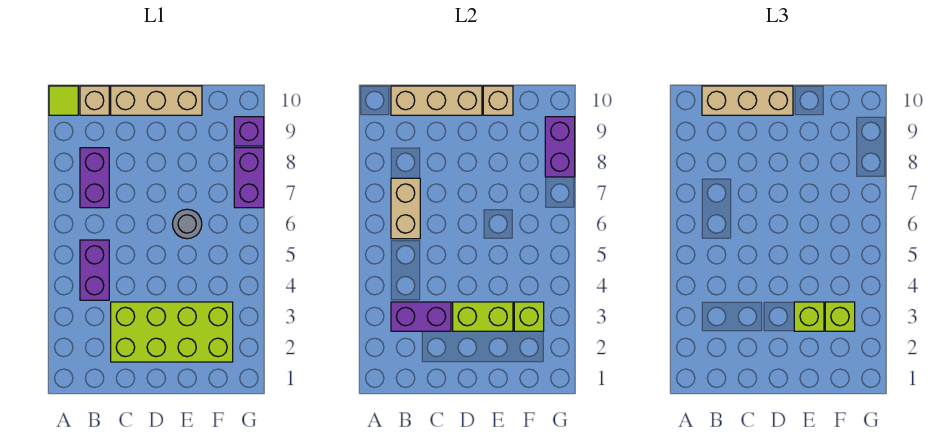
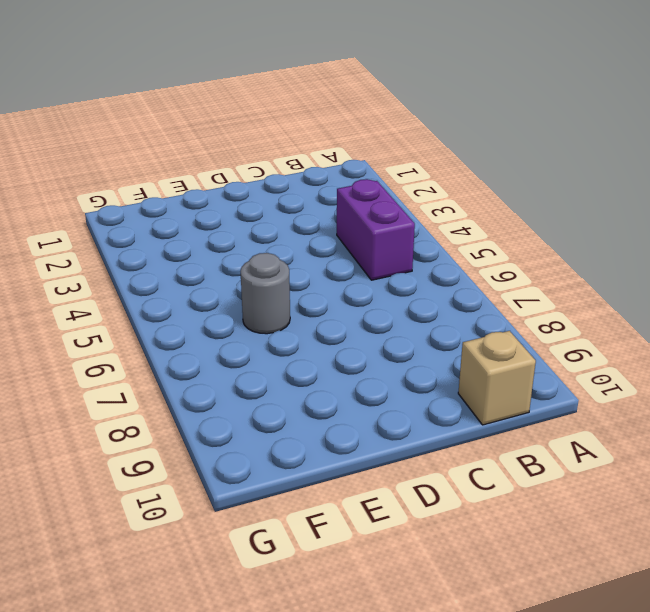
none -> lime 1x1 tile [49,86,78,115]
none -> purple 1x2 brick [80,148,109,208]
none -> lime 2x4 brick [111,302,233,362]

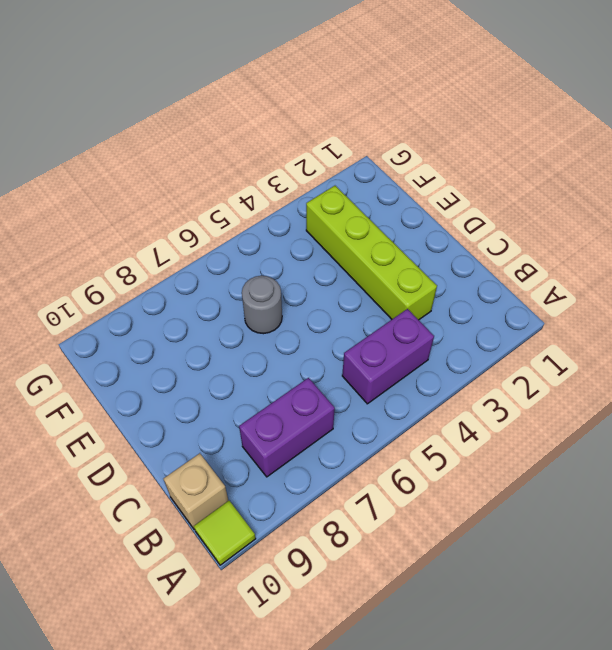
lime 1x4 brick [306,186,437,320] -> lime 2x4 brick [111,302,233,362]
none -> tan 1x3 brick [111,86,202,115]
none -> purple 1x2 brick [234,148,264,208]
none -> purple 1x1 brick [234,117,264,146]

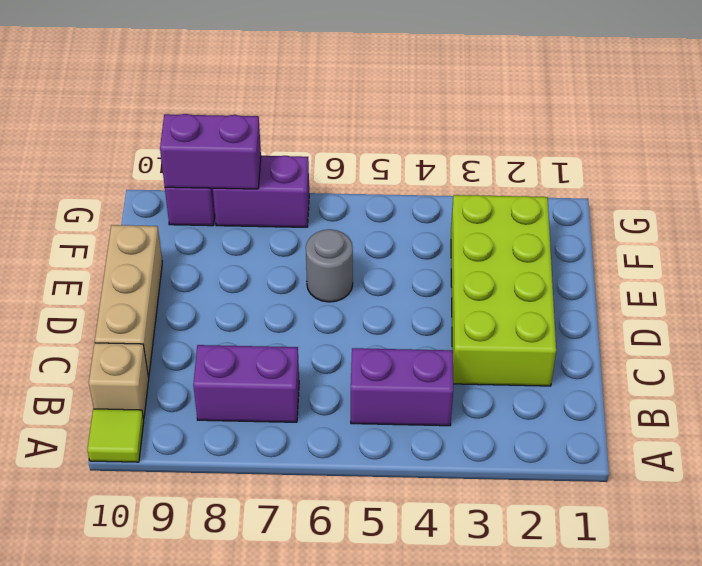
none -> purple 1x2 brick [391,302,451,331]
none -> tan 1x2 brick [391,178,420,239]
none -> tan 1x3 brick [391,86,482,115]

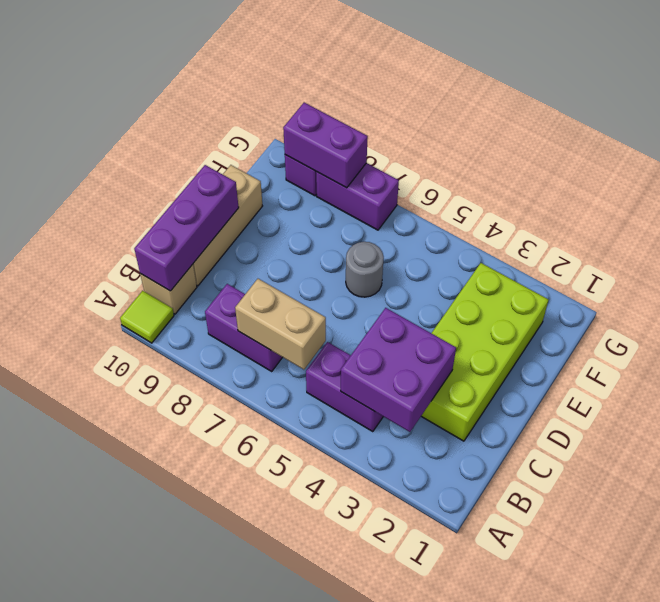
purple 2x2 brick [341,308,456,432] -> purple 1x2 brick [391,302,451,331]
purple 1x3 brick [134,165,239,291] -> tan 1x3 brick [391,86,482,115]
none -> lime 1x2 brick [453,302,513,331]
none -> tan 1x1 brick [483,86,513,115]
none -> lime 1x1 brick [514,302,544,331]

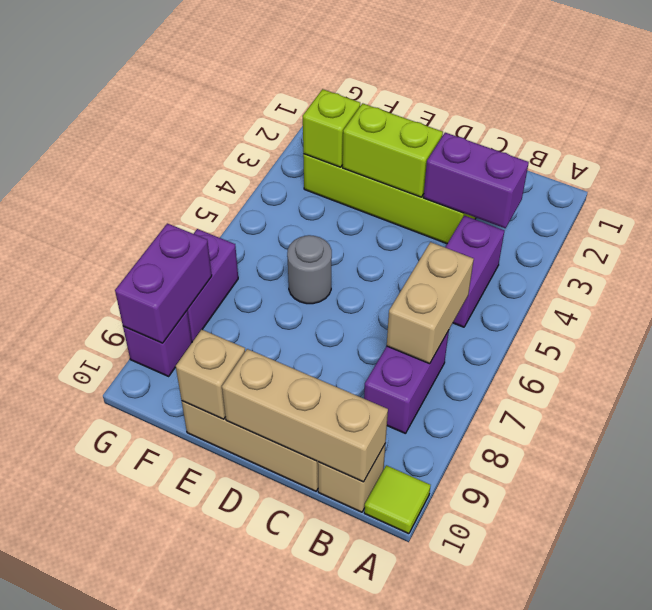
none -> tan 1x3 brick [702,86,793,115]
none -> lime 1x1 brick [794,302,824,331]
none -> lime 1x1 brick [825,302,855,331]

